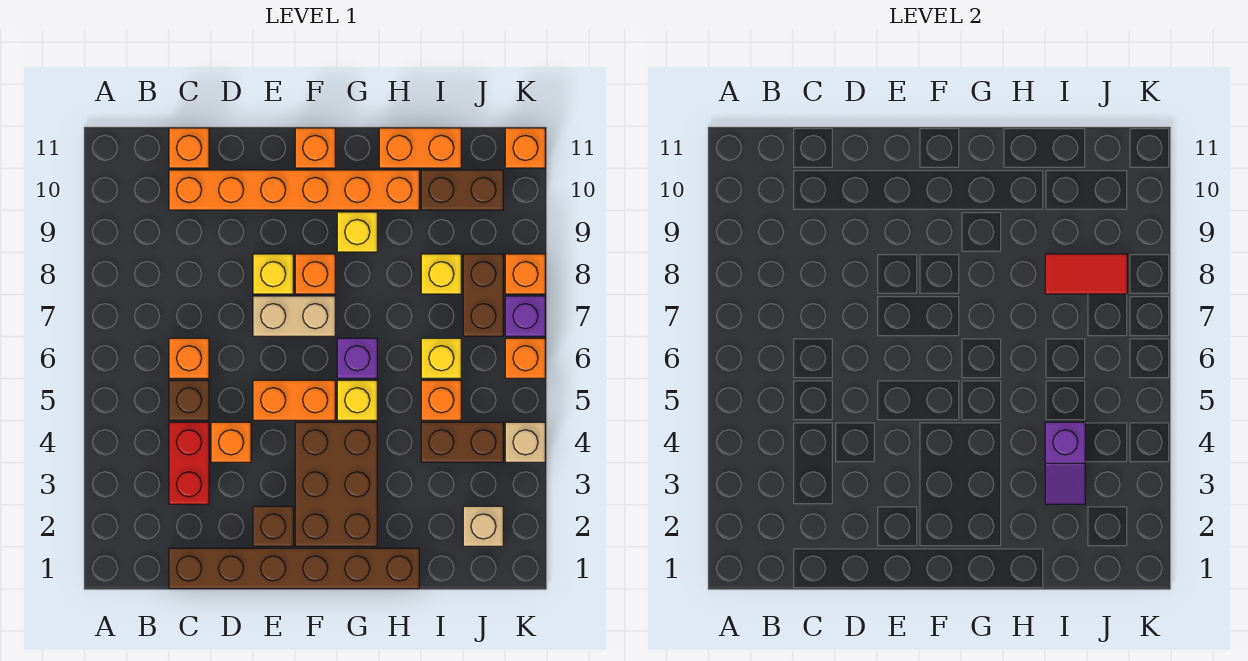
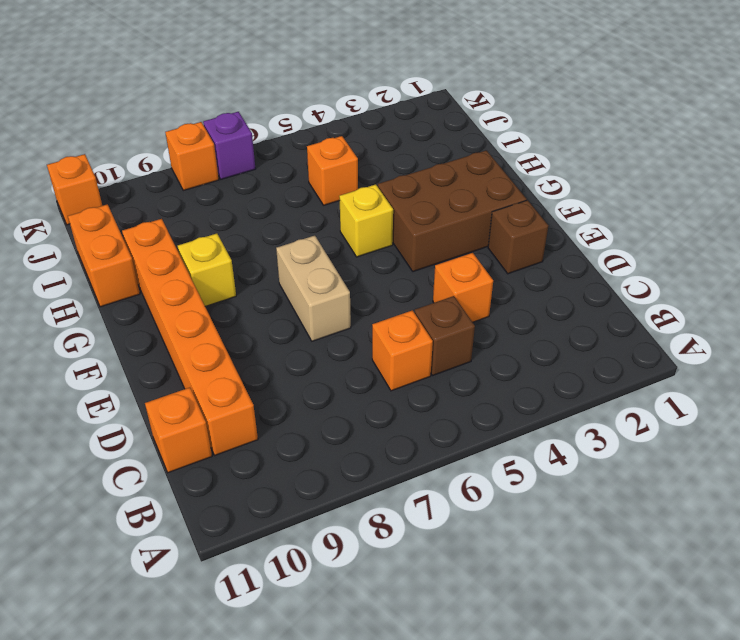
none -> brown 1x6 brick [169,548,419,589]
none -> red 1x2 brick [169,422,209,504]
none -> orange 1x2 brick [253,380,335,420]
none -> yellow 1x1 brick [253,254,293,294]

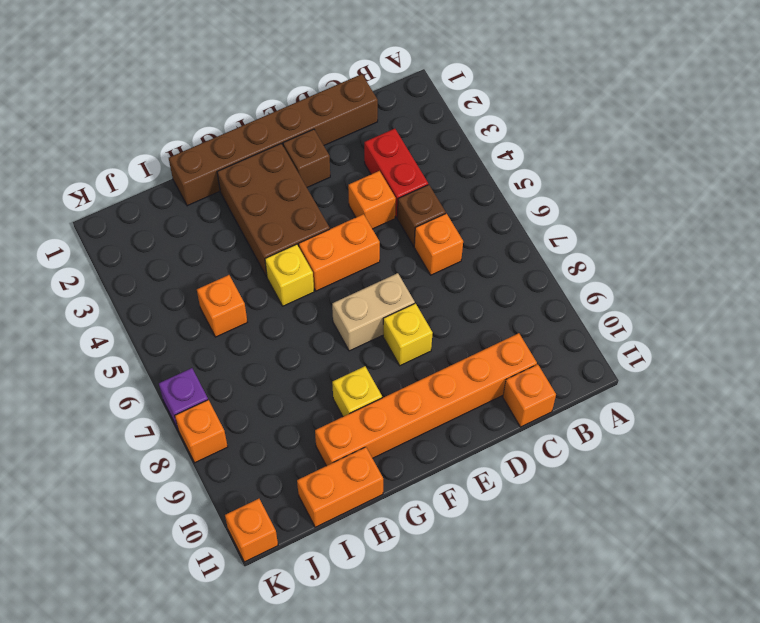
none -> orange 1x1 brick [295,254,335,294]
none -> orange 1x1 brick [295,128,335,168]
none -> purple 1x1 brick [337,338,377,378]
none -> brown 1x2 brick [421,422,503,462]

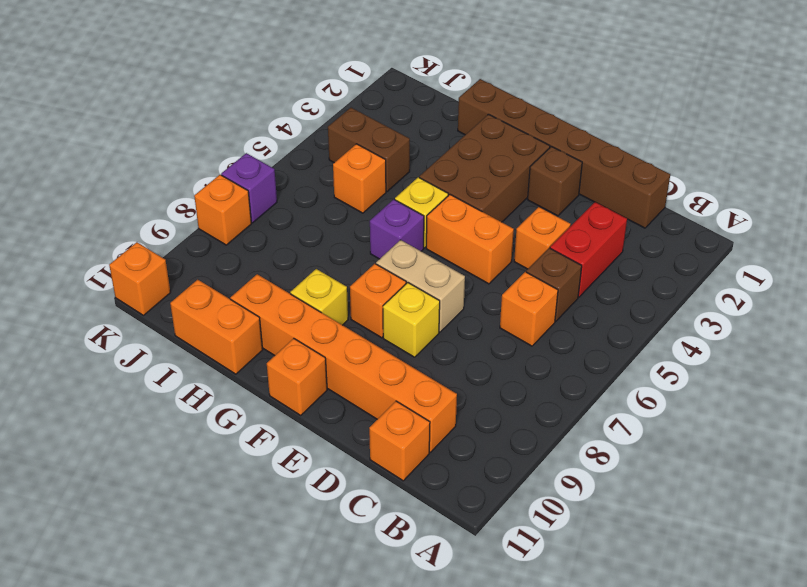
none -> yellow 1x1 brick [421,338,461,378]
none -> yellow 1x1 brick [421,254,461,294]
none -> brown 1x2 brick [421,170,503,210]
none -> tan 1x1 brick [463,506,503,546]

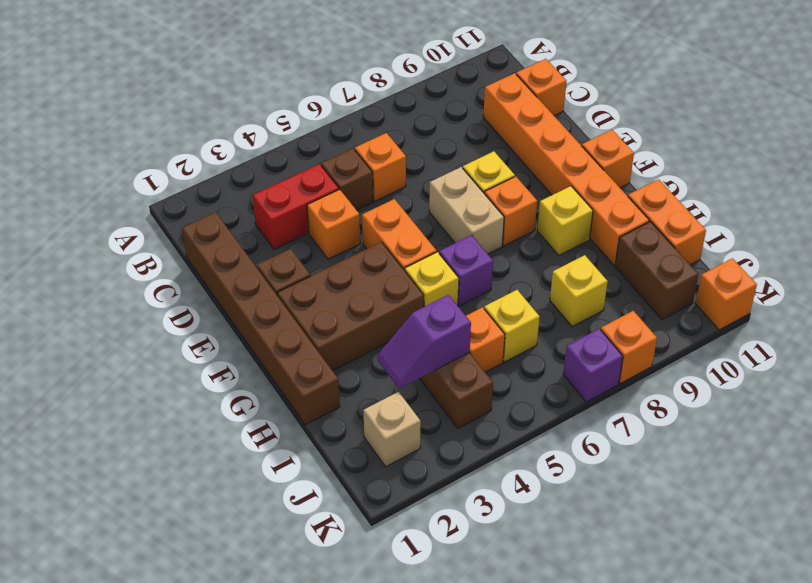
none -> brown 1x2 brick [463,254,503,336]
none -> tan 1x1 brick [505,422,545,462]
none -> orange 1x1 brick [505,338,545,378]
none -> red 1x2 tile [1045,254,1127,294]

